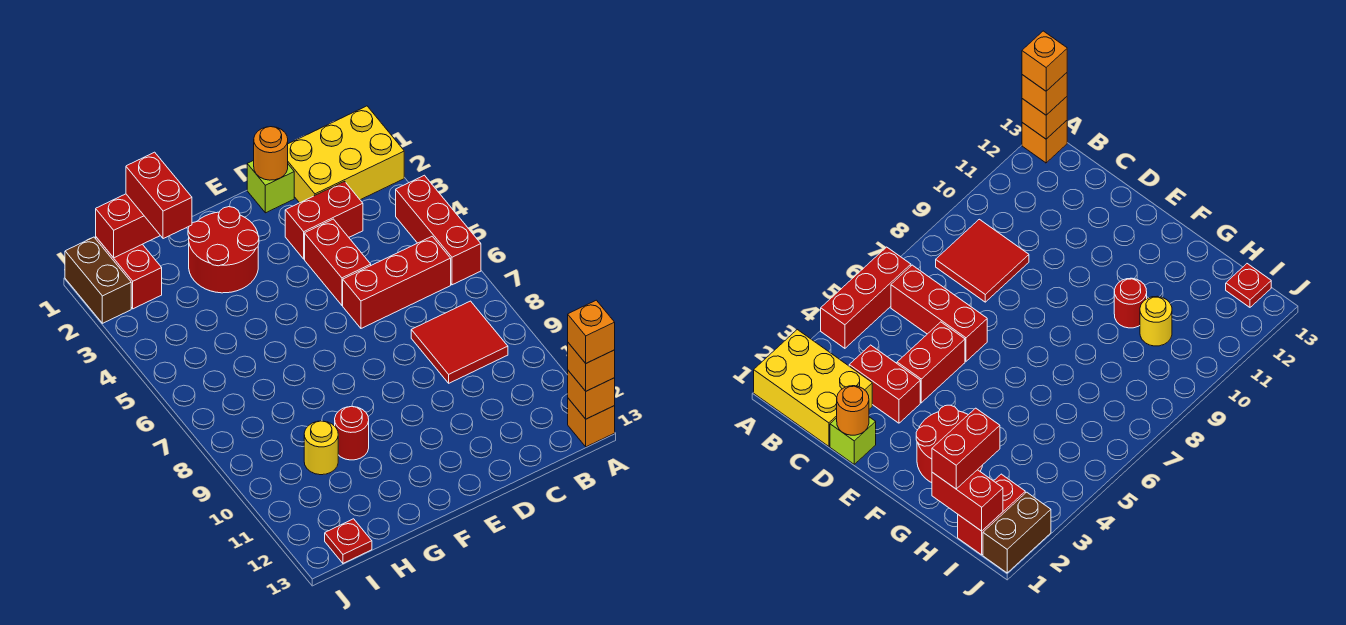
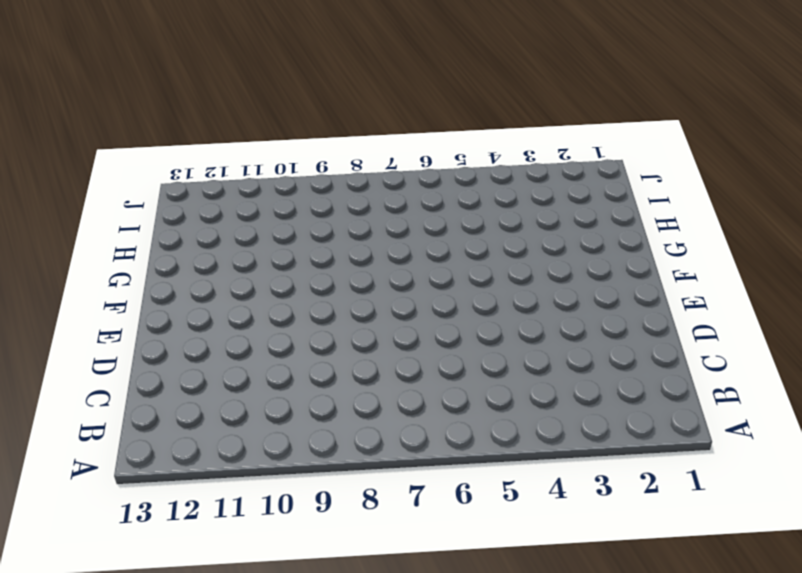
none -> yellow 2x3 brick [288,106,404,203]
none -> red 1x3 brick [396,175,481,285]
none -> orange 1x1 brick [568,398,615,447]

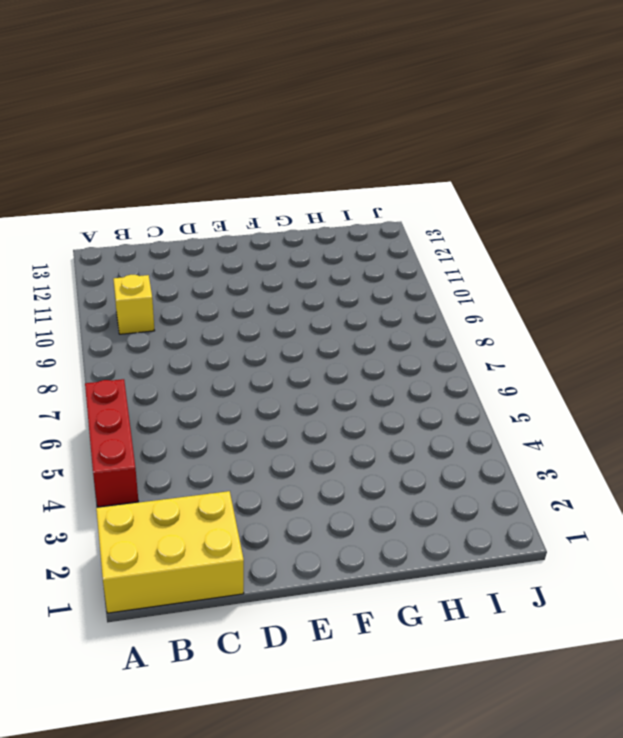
yellow 1x1 brick [113,275,155,334] -> none
none -> orange 1x1 brick [568,398,615,447]
none -> red 1x3 brick [343,236,451,328]
none -> red 2x2 tile [411,301,508,383]

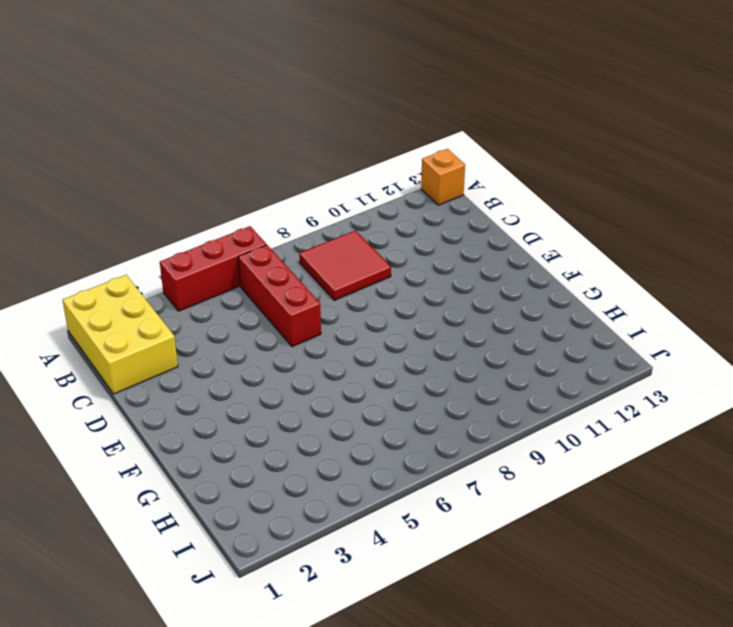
none -> red 1x2 brick [285,181,363,259]
none -> lime 1x1 brick [247,160,294,213]
none -> red 1x2 brick [305,219,371,305]

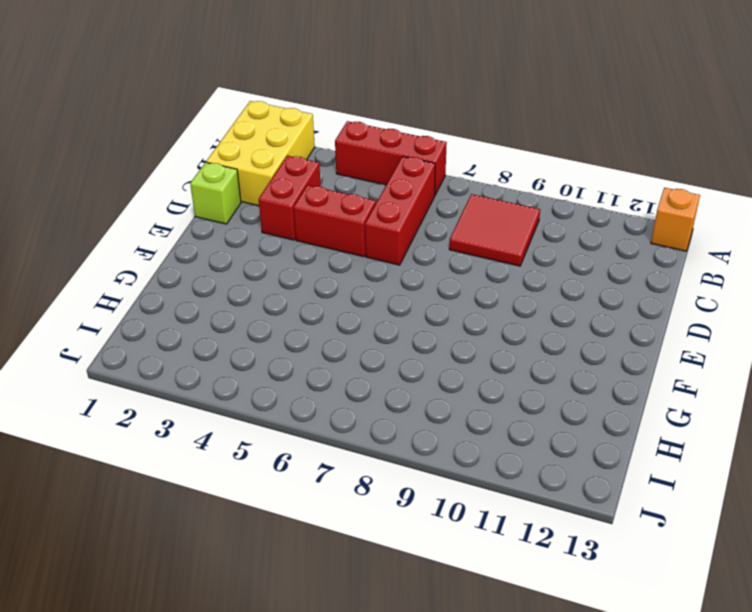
none -> red 2x2 round brick [188,207,259,293]
none -> red 1x1 round brick [335,406,369,460]
none -> yellow 1x1 round brick [304,421,338,475]

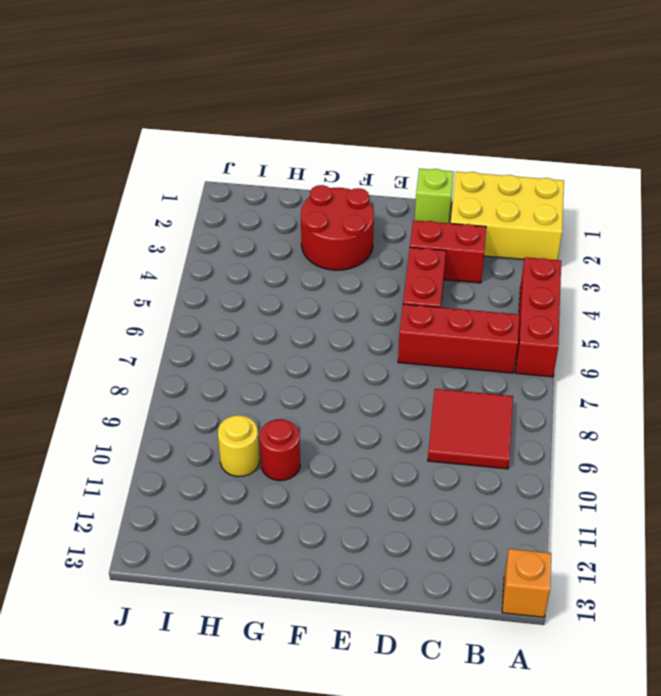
none -> red 1x2 brick [96,237,162,309]
none -> red 1x1 plate [325,519,372,563]
none -> brown 1x2 brick [65,237,131,323]

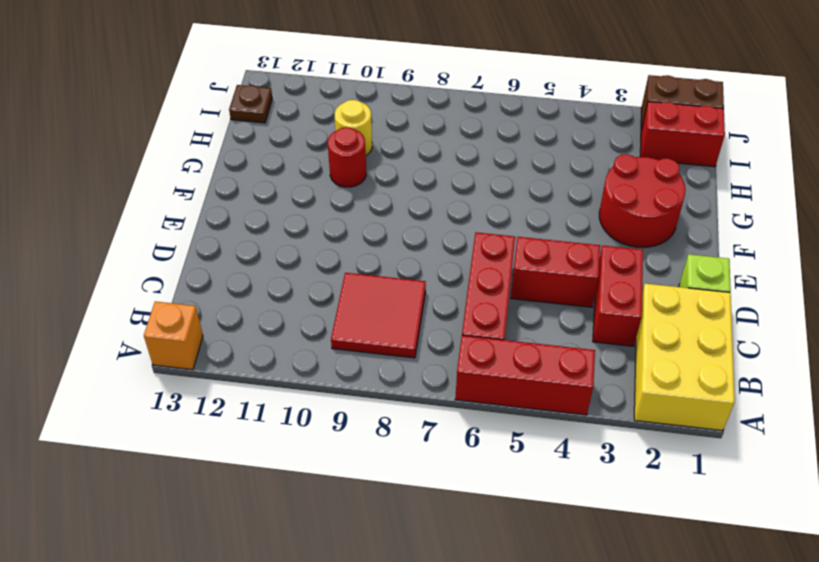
brown 1x1 plate [229,85,272,123] -> red 1x1 plate [325,519,372,563]
none -> orange 1x1 brick [568,371,615,419]
none -> orange 1x1 round brick [254,127,288,180]
none -> red 1x2 brick [96,194,160,258]

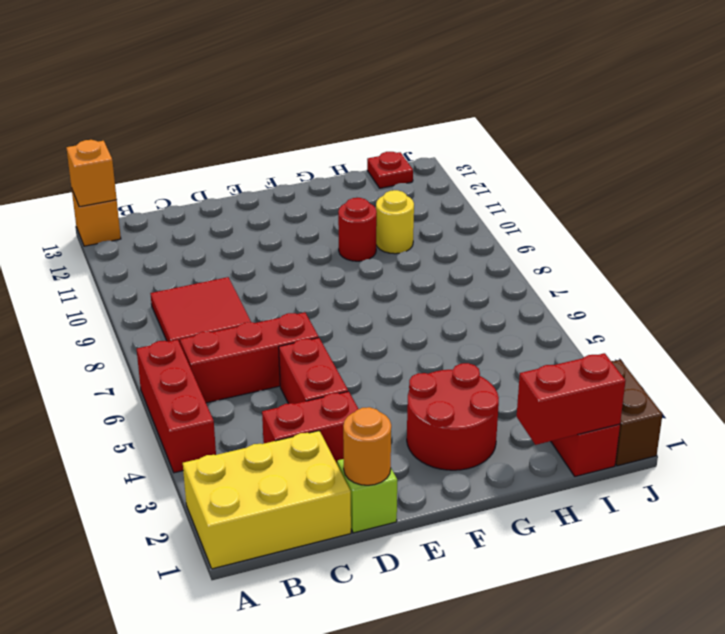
none -> orange 1x1 brick [568,343,615,391]
none -> red 1x2 brick [126,152,192,239]
none -> orange 1x1 brick [568,300,615,363]

